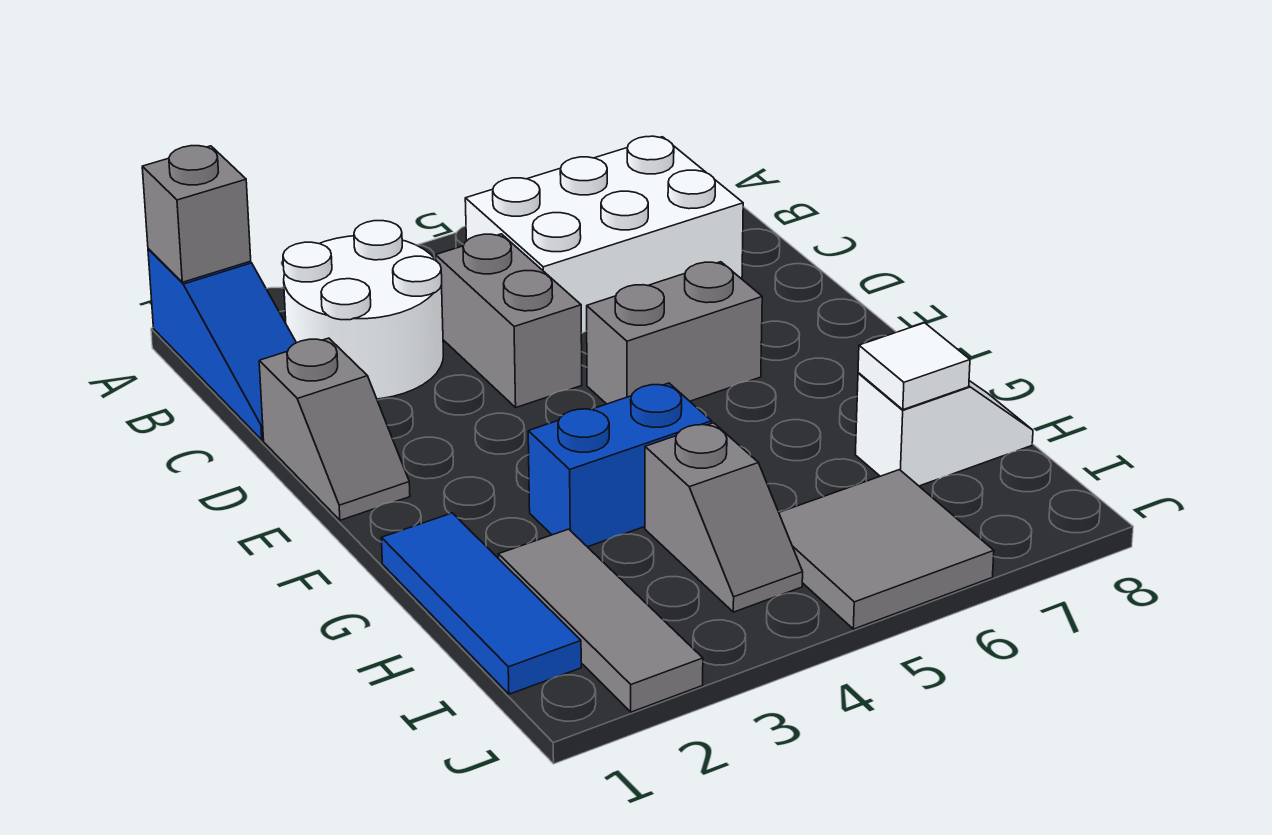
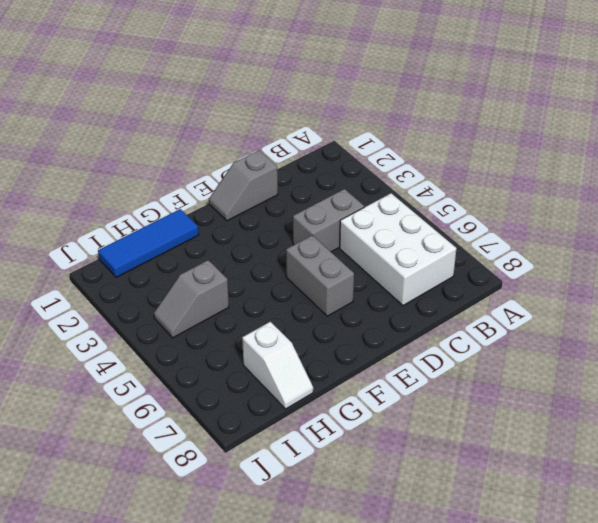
none -> blue 1x3 slope [148,249,296,440]
none -> white 2x2 round brick [283,221,443,399]
none -> blue 1x2 brick [528,383,712,547]

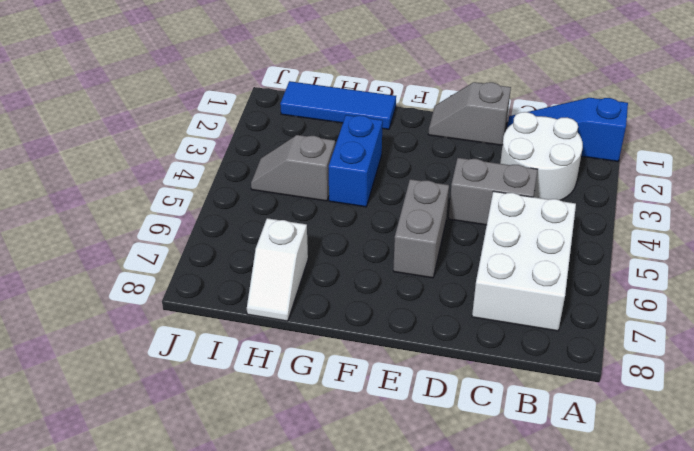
none -> grey 1x3 tile [498,529,703,712]
none -> grey 2x2 tile [779,470,994,629]
none -> grey 1x1 brick [142,146,251,282]

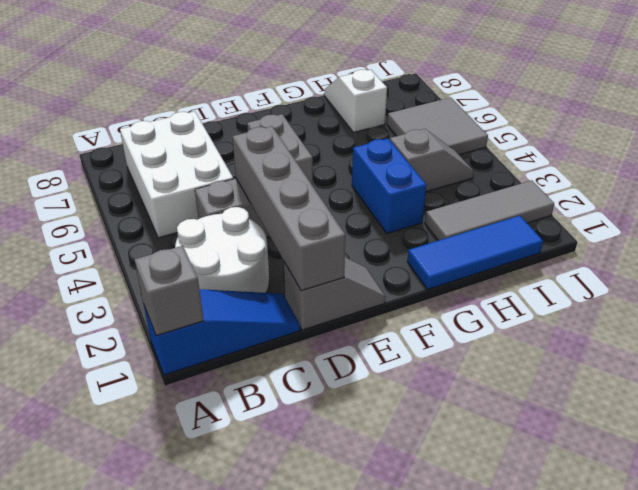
grey 1x4 brick [232,126,345,291] -> none
none -> white 1x1 tile [858,323,970,410]

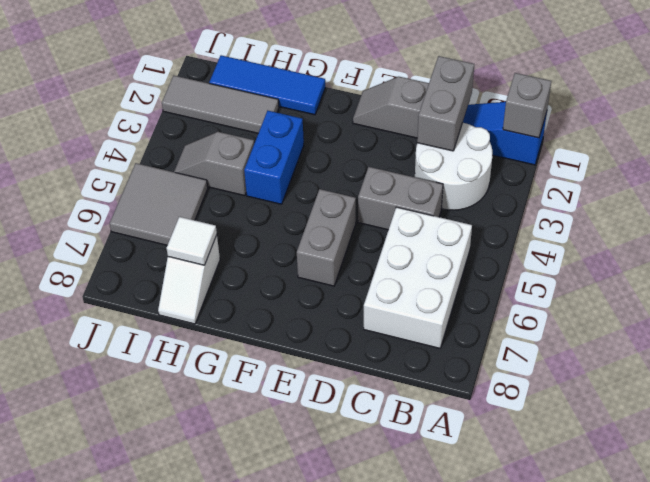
grey 1x2 brick [417,56,474,151] -> none

